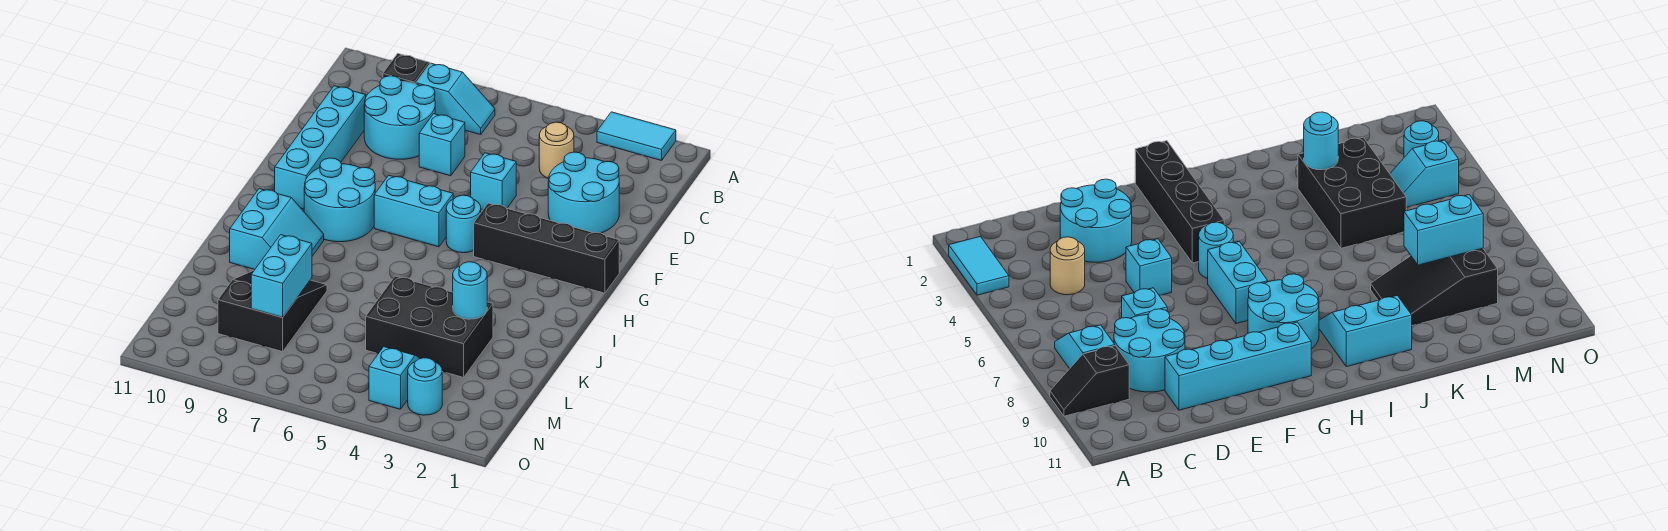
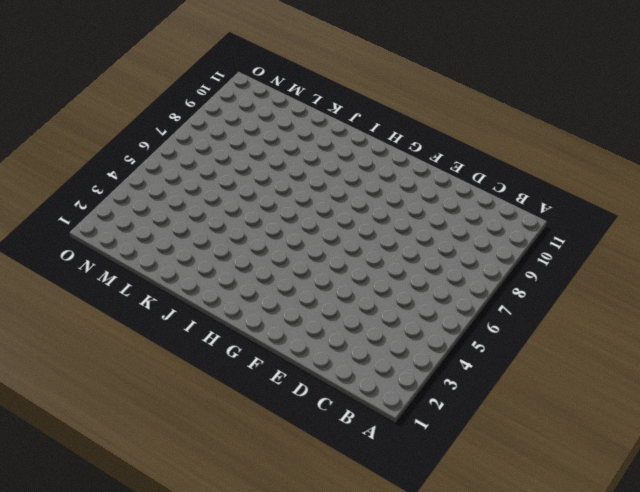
none -> cyan 1x2 tile [597,112,676,161]
none -> black 1x2 slope [383,53,430,84]
none -> cyan 1x2 slope [416,63,495,135]

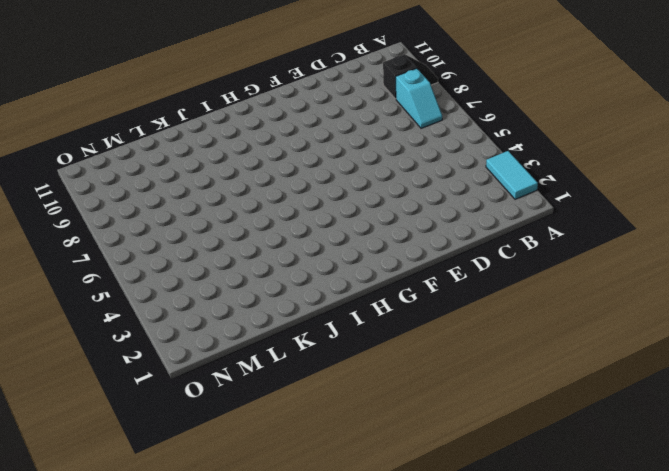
none -> tan 1x1 round brick [539,122,574,178]
none -> cyan 2x2 round brick [364,76,435,159]
none -> cyan 2x2 round brick [548,152,619,233]

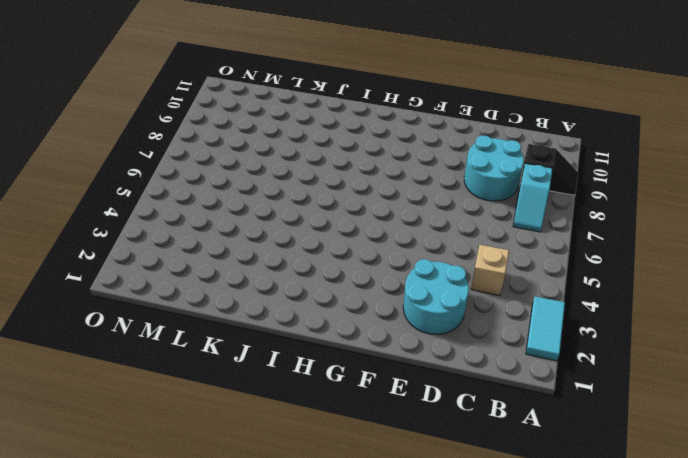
tan 1x1 brick [471,245,509,295] -> tan 1x1 round brick [539,122,574,178]
none -> cyan 1x1 brick [419,114,465,176]
none -> cyan 1x4 brick [275,86,366,209]
none -> cyan 1x1 brick [471,153,516,209]

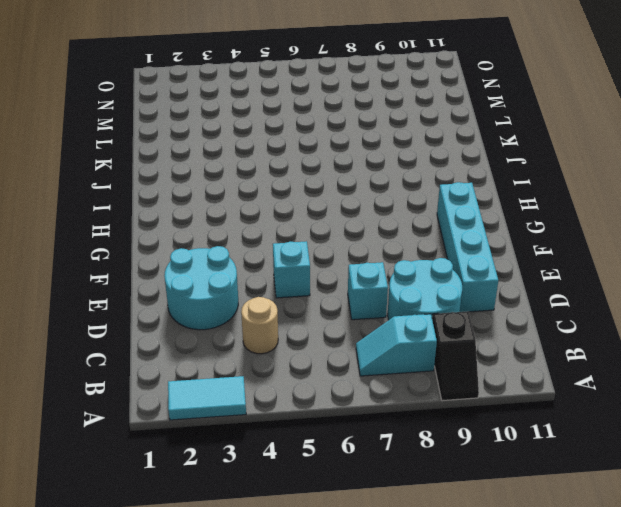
none -> black 1x4 brick [474,203,619,293]
none -> cyan 1x1 round brick [446,195,481,253]
none -> cyan 1x2 brick [374,175,453,247]

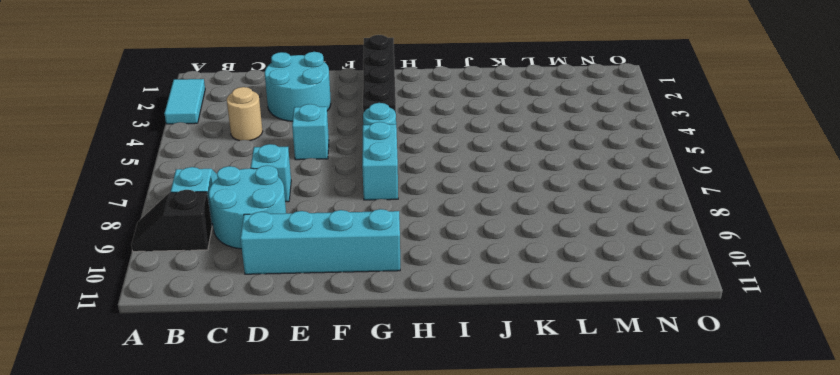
none -> cyan 2x2 round brick [304,158,375,242]
none -> cyan 2x2 slope [230,189,324,270]
none -> black 2x3 brick [366,276,493,377]

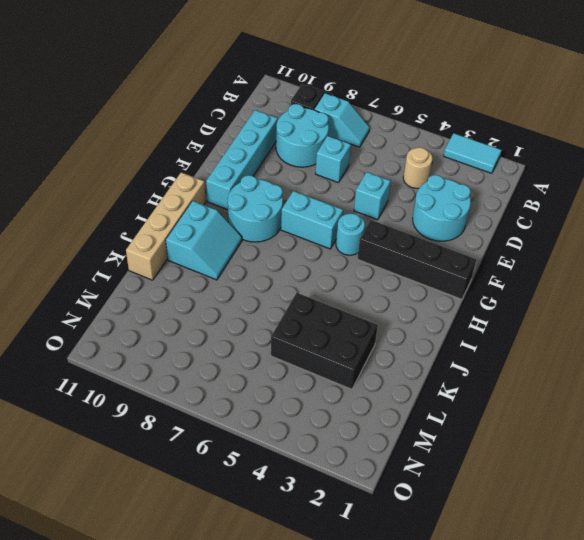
tan 1x4 brick [126,172,206,280] -> none
none -> black 2x3 slope [218,270,327,352]
none -> cyan 1x2 slope [369,347,421,409]
none -> cyan 1x1 round brick [408,358,442,415]

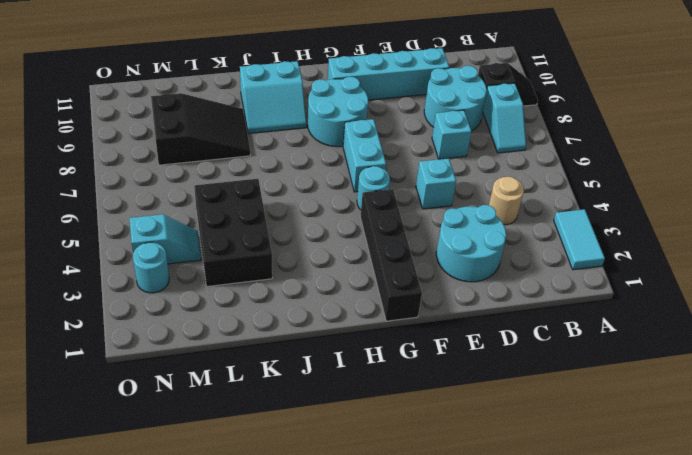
none -> cyan 1x1 round brick [453,262,487,319]
none -> cyan 1x2 brick [251,235,312,317]

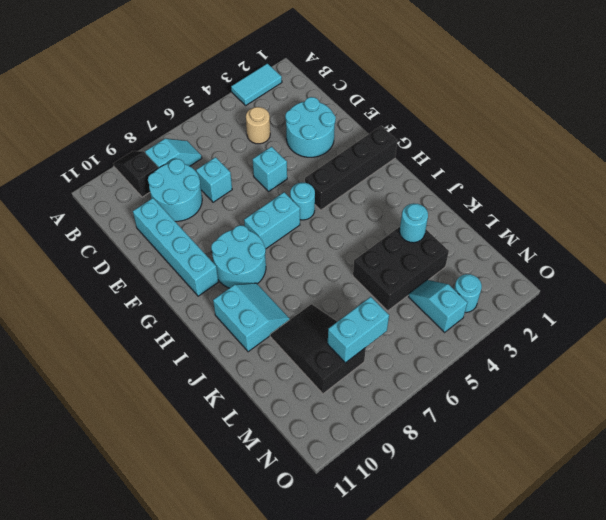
cyan 1x2 brick [328,297,389,363] -> cyan 1x2 brick turned to [251,235,312,317]

